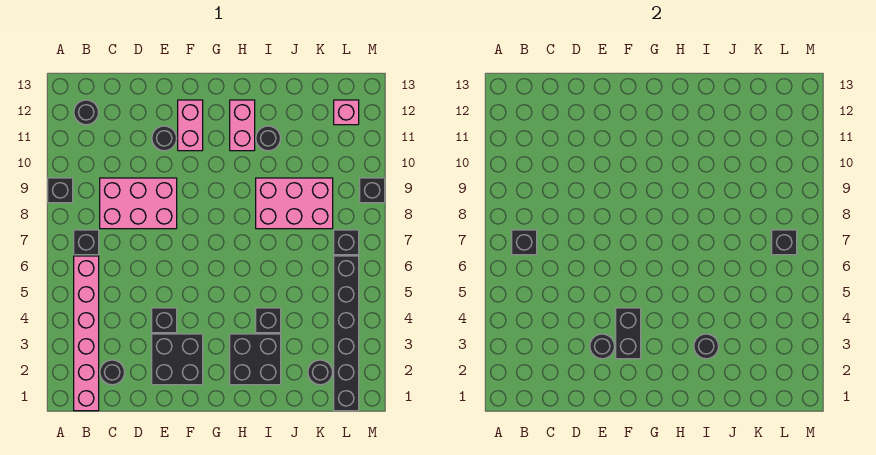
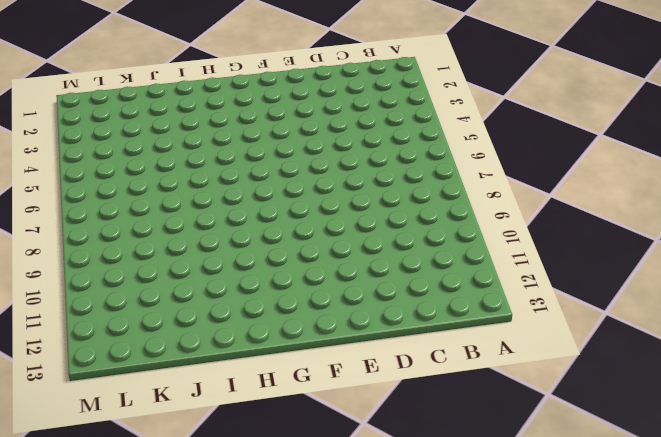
none -> black 1x1 brick [48,178,73,203]
none -> pink 1x6 brick [74,256,99,411]
none -> black 1x1 brick [74,230,99,255]

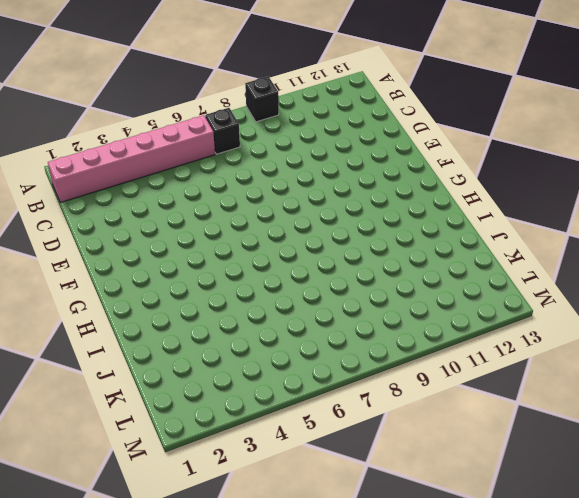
none -> black 1x1 round brick [74,100,99,125]
none -> black 1x1 round brick [100,360,125,385]
none -> pink 2x3 brick [100,178,177,229]

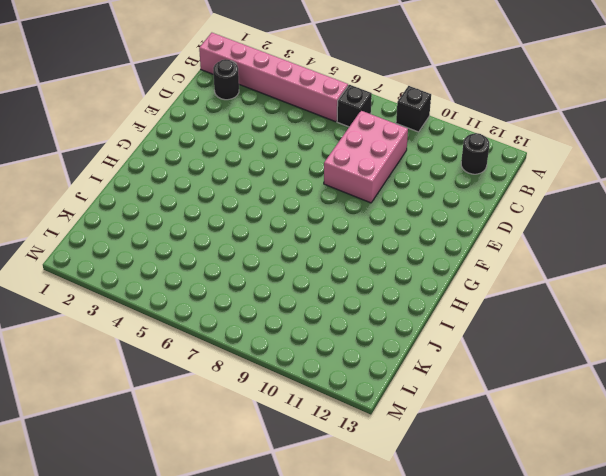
none -> black 2x2 brick [152,334,203,385]
none -> black 1x1 brick [152,308,177,333]
none -> black 1x1 round brick [152,126,177,151]

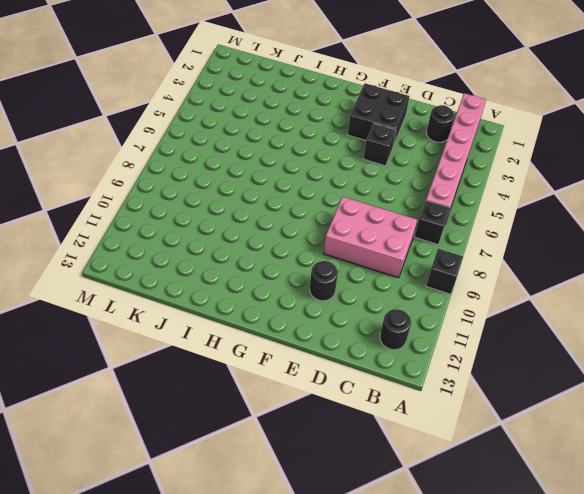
none -> pink 1x2 brick [178,100,203,151]
none -> black 2x2 brick [230,334,281,385]
none -> pink 1x2 brick [230,100,255,151]

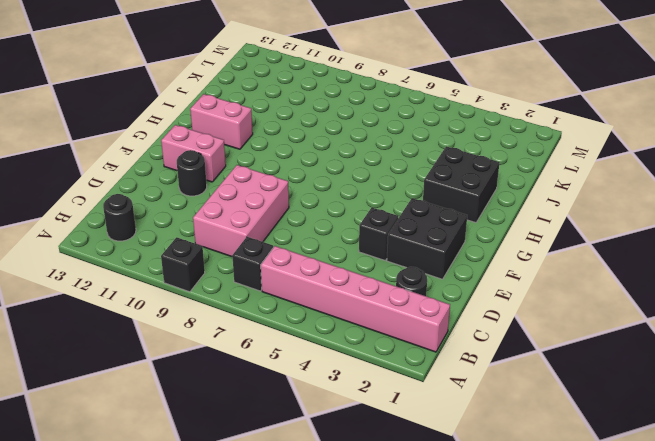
none -> black 1x1 brick [256,308,281,333]
none -> pink 2x3 brick [256,178,333,229]
none -> black 1x1 round brick [256,126,281,151]

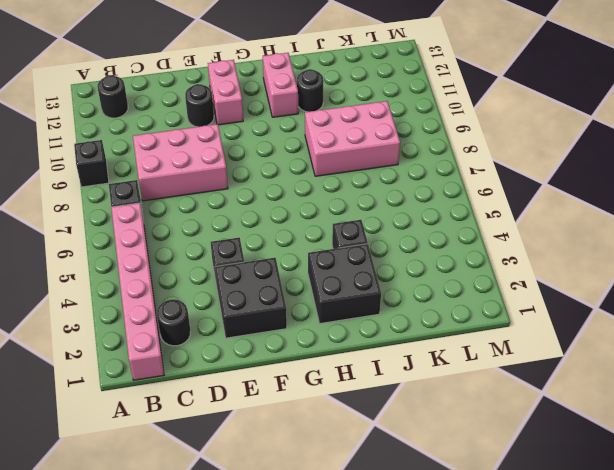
none -> black 1x1 round brick [308,360,333,385]
none -> black 1x6 brick [334,256,359,411]
none -> black 1x1 brick [334,230,359,255]

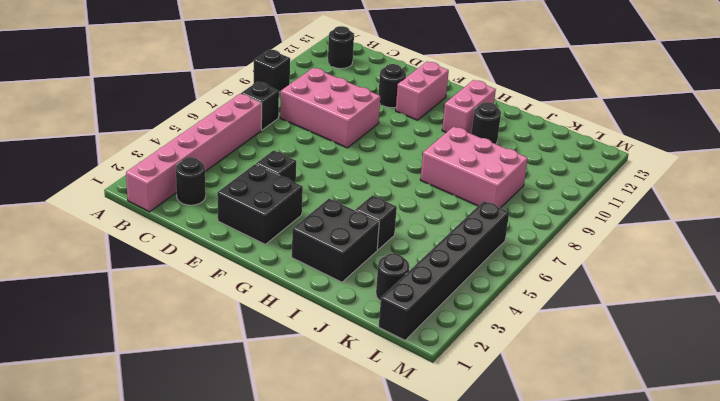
none -> black 1x1 brick [334,230,359,255]
none -> pink 1x1 brick [334,100,359,125]
none -> black 1x1 brick [360,178,385,203]

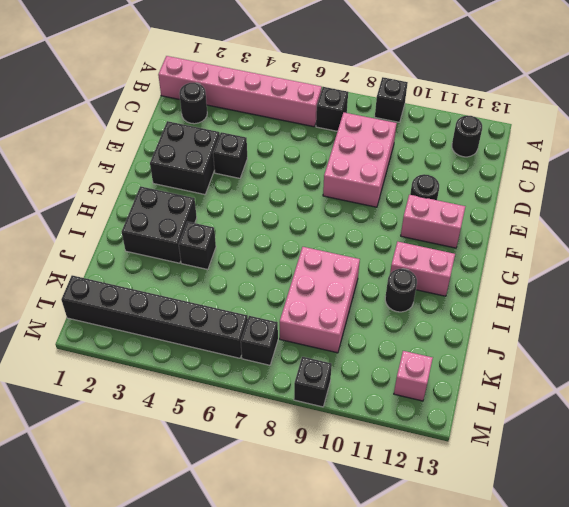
none -> black 1x1 round brick [308,360,333,385]
none -> black 1x1 brick [512,230,537,255]
none -> black 1x1 round brick [590,334,615,359]

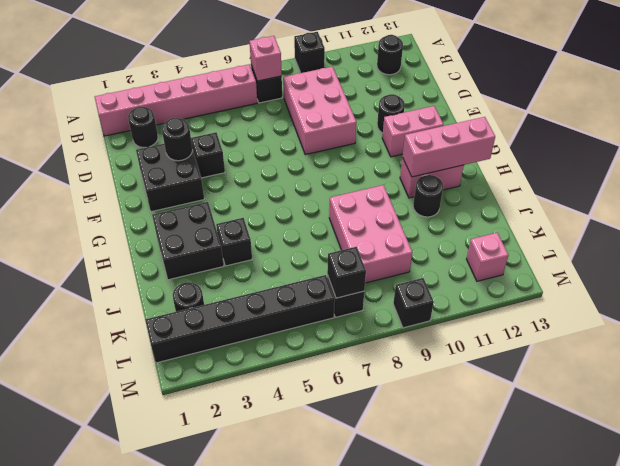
pink 1x1 brick [250,36,282,81] -> black 1x1 brick [512,230,537,255]
pink 1x3 brick [403,117,495,177] -> none
none -> black 1x2 brick [616,308,641,359]
none -> black 1x1 round brick [694,334,719,359]

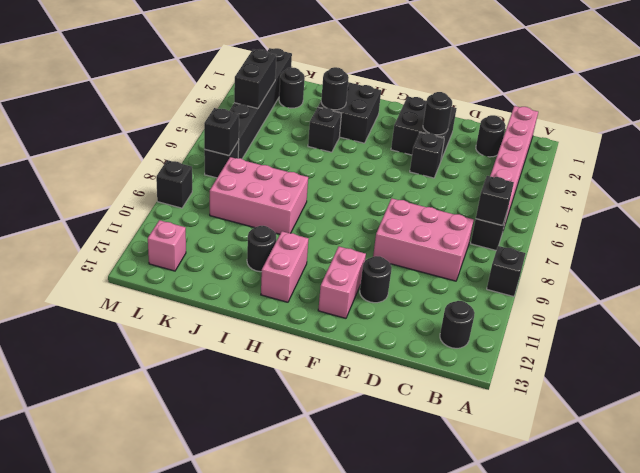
black 1x2 brick [234,49,276,108] -> black 1x2 brick moved to [616,308,641,359]

